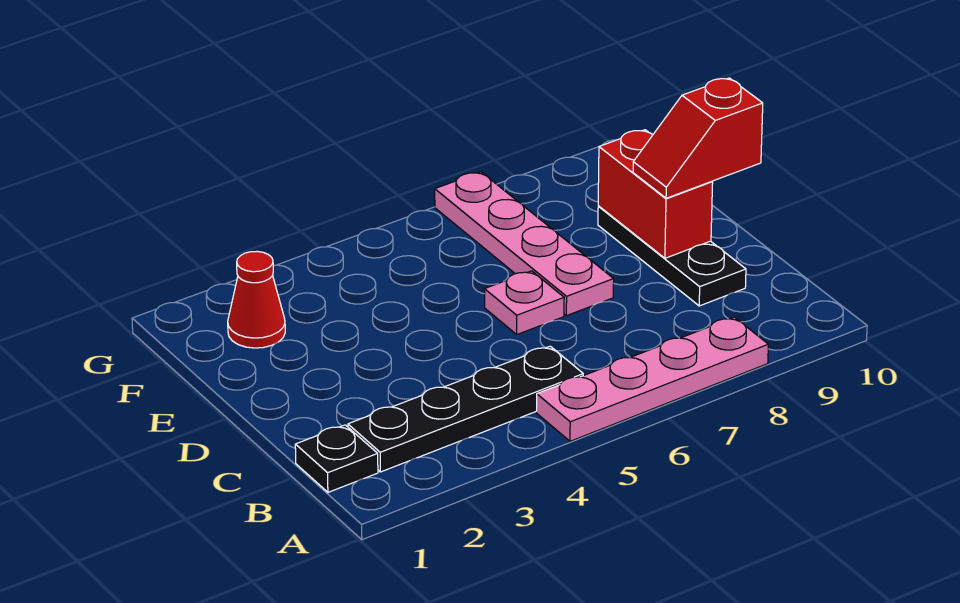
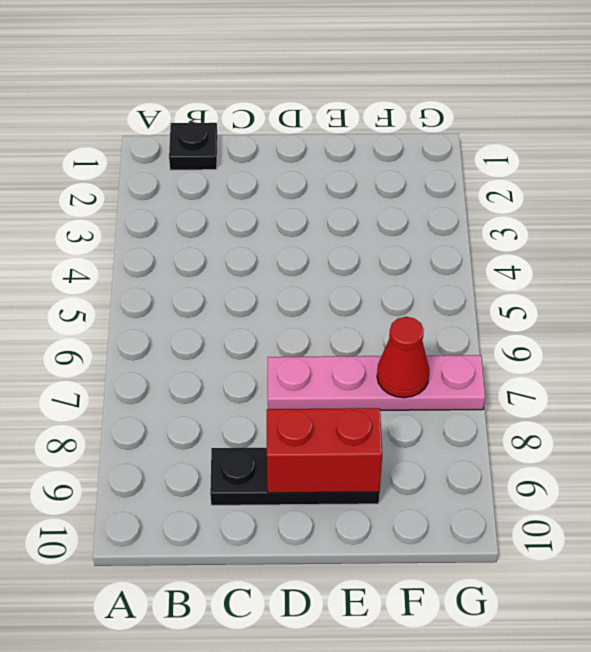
red 1x1 cone [377,317,429,398] -> red 1x1 cone moved to [228,251,285,348]
none -> pink 1x4 plate [537,317,768,441]
none -> black 1x4 plate [348,346,583,472]

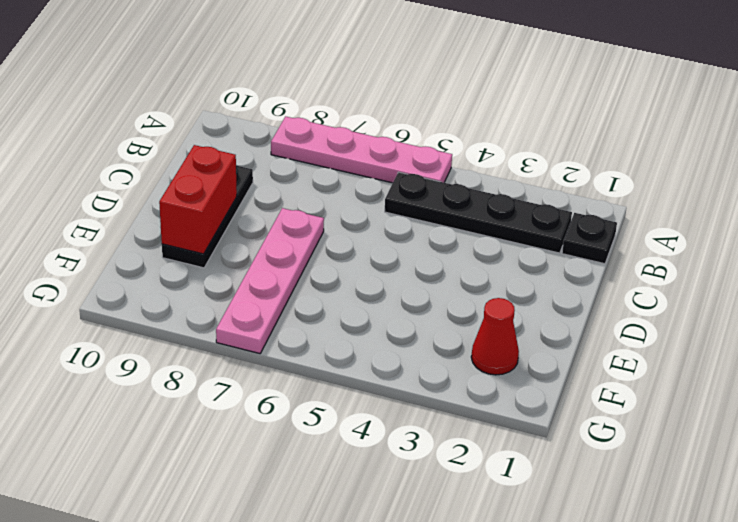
none -> pink 1x1 plate [485,271,564,334]
none -> red 1x2 slope [633,78,763,198]

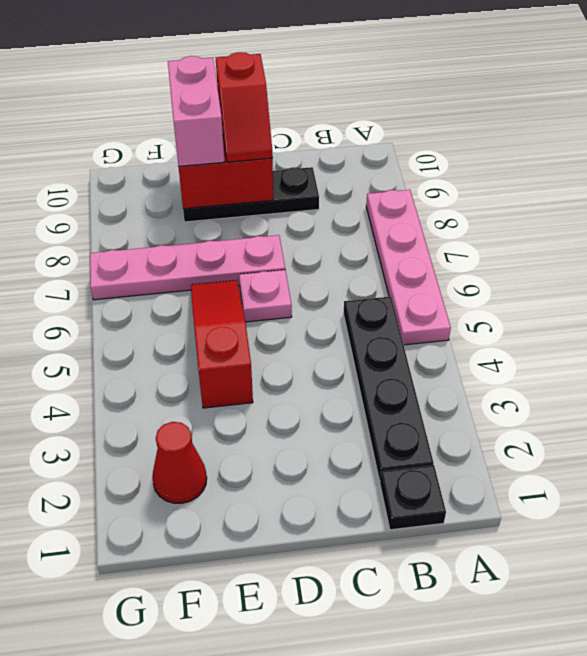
red 1x3 slope [191,280,253,408] -> none
pink 1x2 brick [168,56,224,166] -> none

